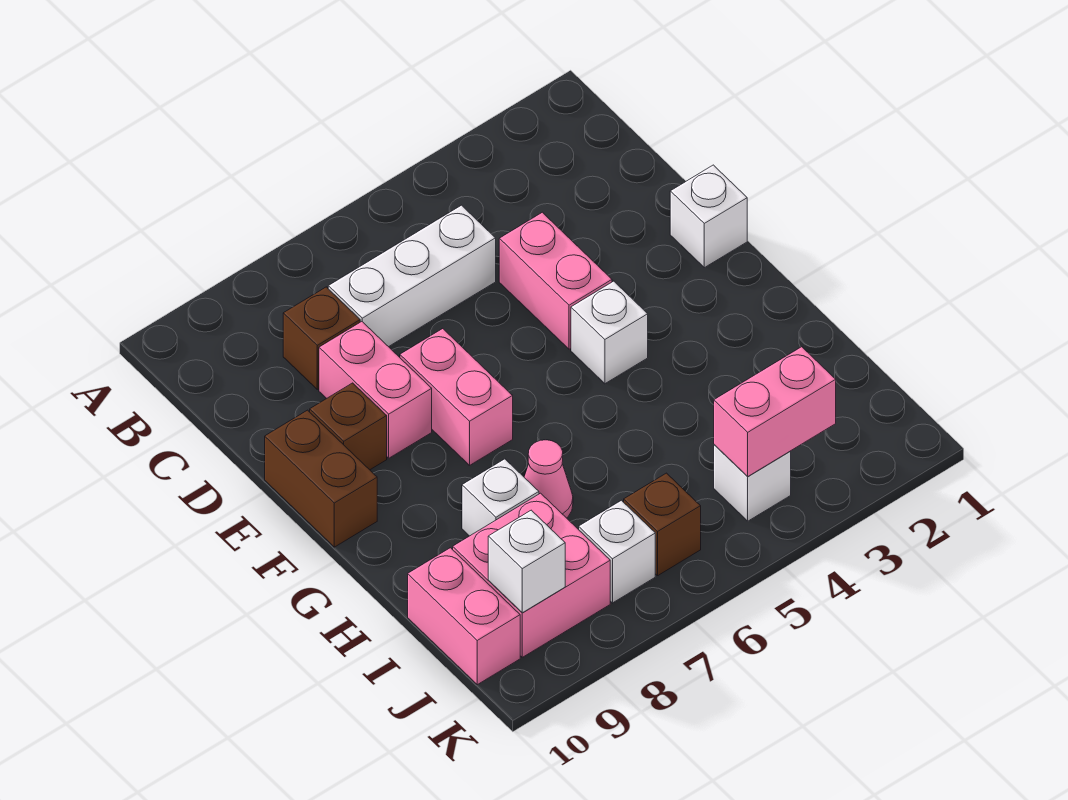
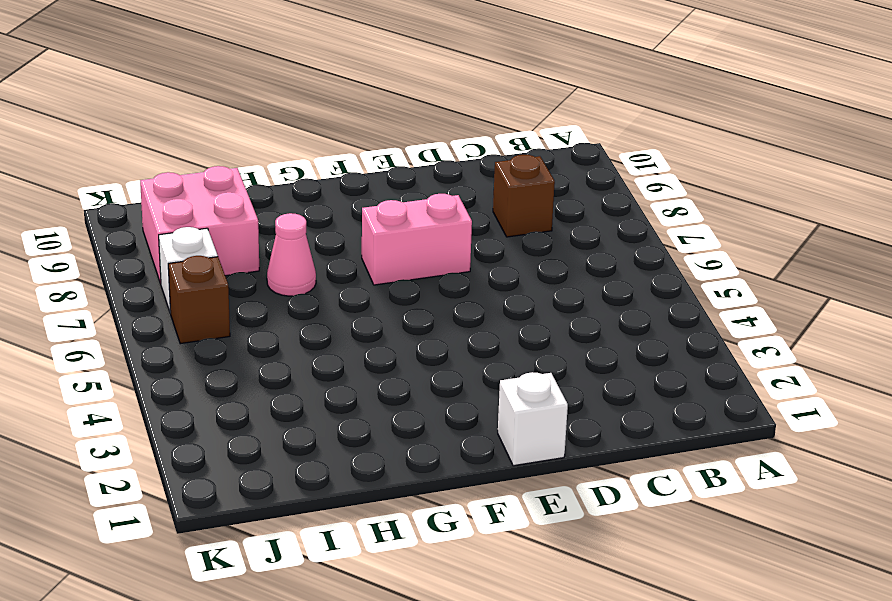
none -> white 1x3 brick [328,205,496,347]
none -> pink 1x2 brick [499,212,612,349]
none -> pink 1x2 brick [319,322,432,458]

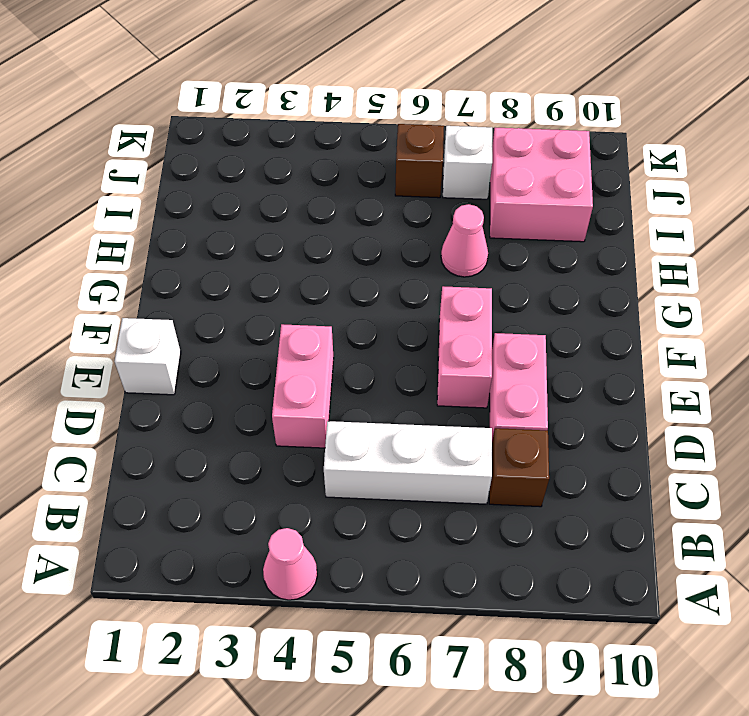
pink 1x1 cone [263,528,317,600] -> none
none -> brown 1x1 brick [310,383,387,470]
none -> brown 1x2 brick [265,410,377,547]
none -> white 1x1 brick [571,281,648,384]

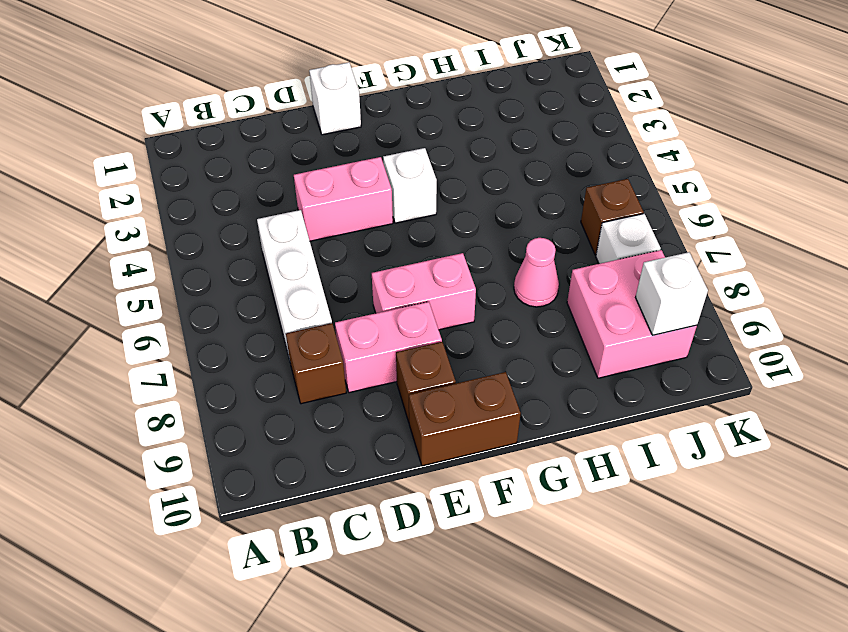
none -> white 1x1 brick [462,459,539,536]
none -> pink 1x2 brick [408,548,520,685]
none -> white 1x1 brick [714,445,791,521]

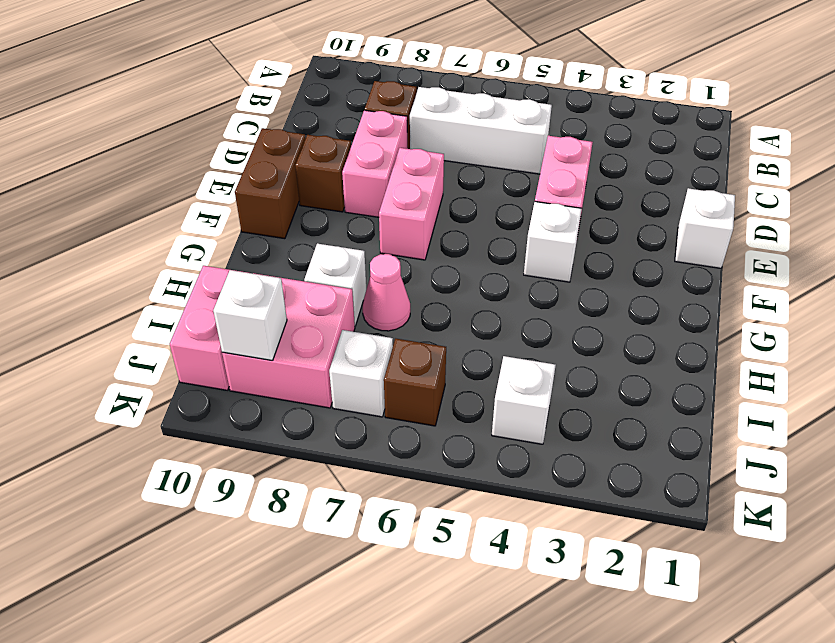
none -> pink 1x2 brick [714,347,836,477]

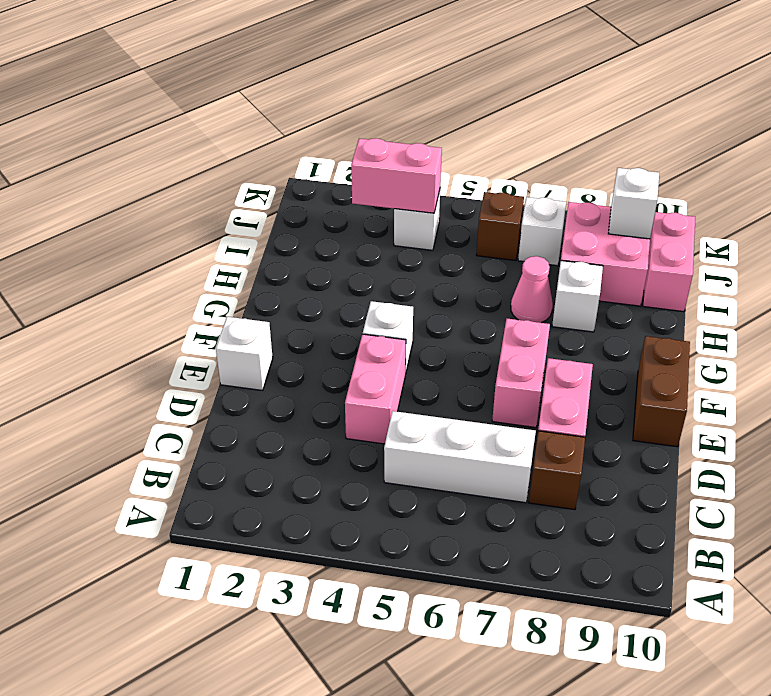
none -> brown 1x1 brick [310,383,387,470]

